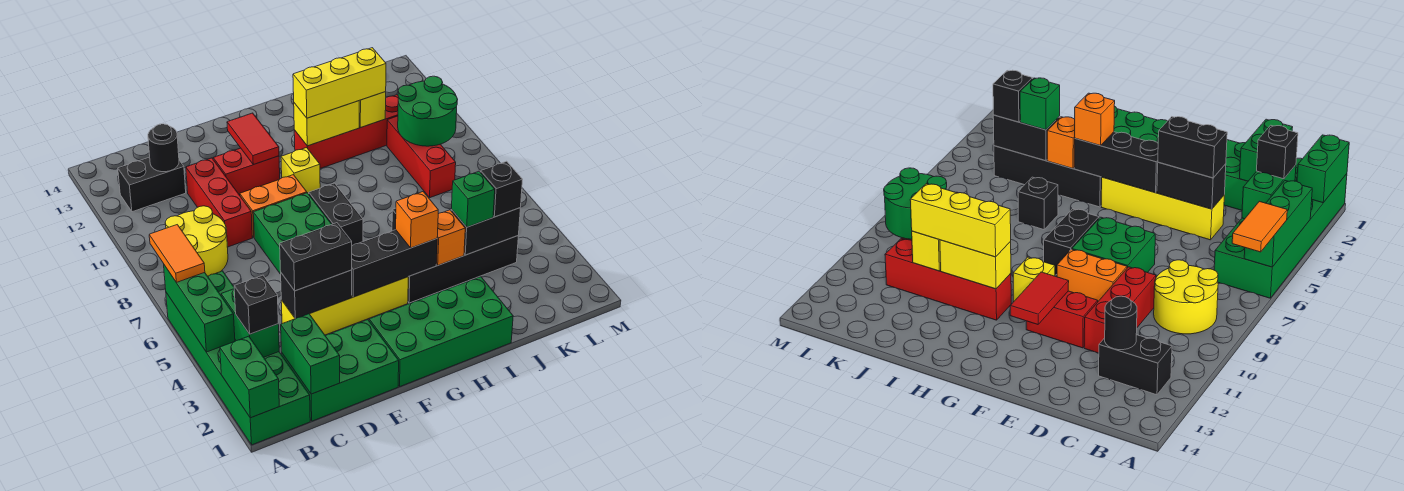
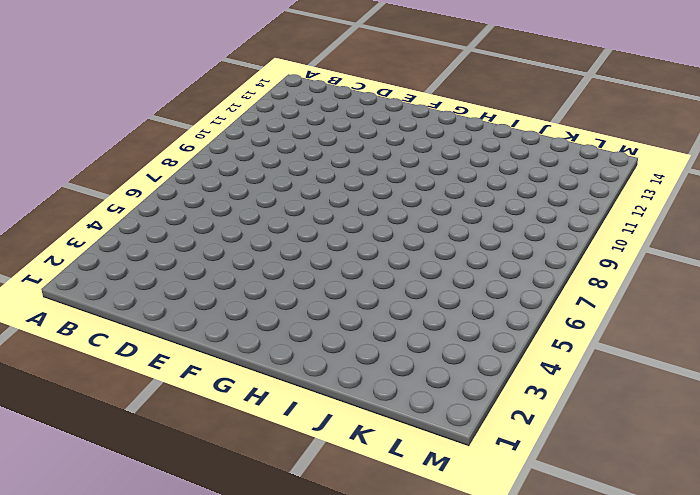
none -> green 2x6 brick [166,271,310,445]
none -> yellow 2x2 round brick [165,206,228,276]
none -> black 1x2 brick [118,157,186,212]
none -> green 2x3 brick [282,320,399,421]

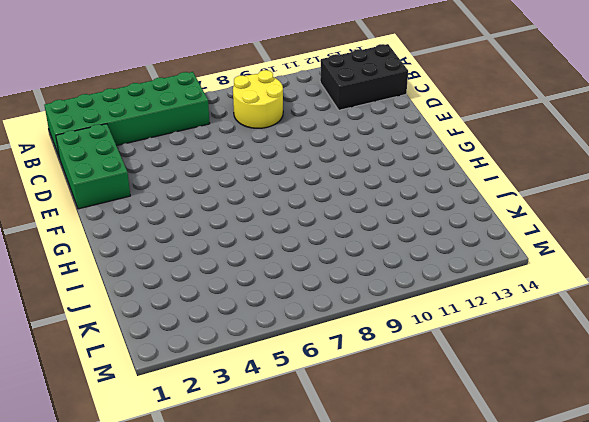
black 2x3 brick [320,44,408,110] -> black 1x2 brick [118,157,186,212]
none -> yellow 1x4 brick [281,277,408,335]
none -> red 1x3 brick [186,158,252,247]
none -> green 2x2 brick [253,193,332,274]
none -> orange 1x2 brick [240,175,307,237]

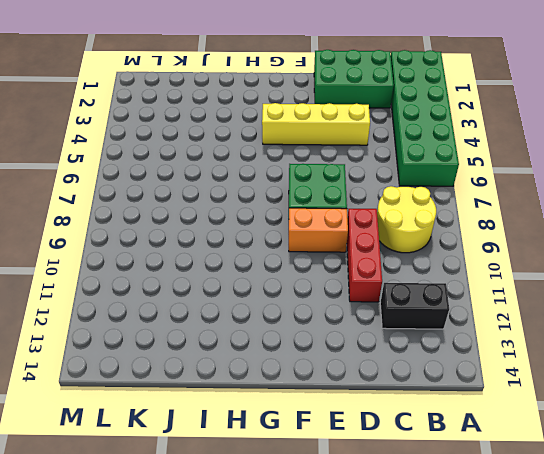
none -> red 1x2 brick [213,148,280,195]
none -> green 2x4 brick [369,277,513,386]
none -> black 1x2 brick [309,183,363,246]
none -> yellow 1x1 brick [281,148,320,194]

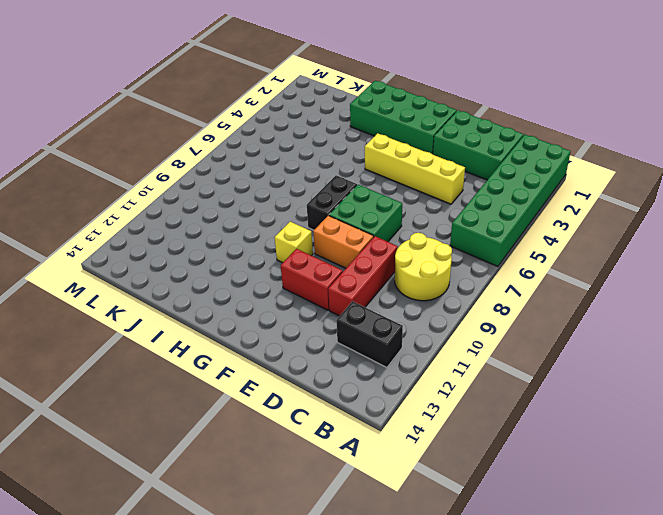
none -> black 1x4 brick [408,236,518,303]
none -> red 1x4 brick [294,95,398,169]
none -> black 1x1 brick [1018,177,1058,230]
none -> red 1x3 brick [387,116,456,198]

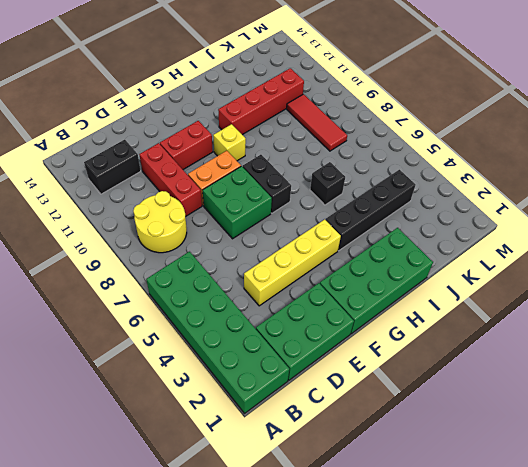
red 1x3 tile [287,94,347,151] -> red 1x3 brick [387,116,456,198]
none -> green 1x2 brick [220,336,279,418]
none -> green 1x3 brick [164,265,235,352]
none -> green 1x2 brick [221,289,279,357]
none -> green 1x2 brick [281,314,340,394]

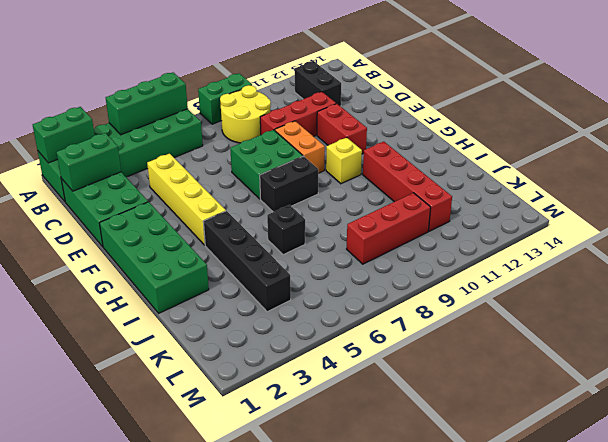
green 1x2 brick [198,73,252,124] -> green 1x2 brick moved to [221,289,279,357]
none -> black 1x1 round brick [148,124,179,172]
none -> black 1x2 brick [281,270,352,319]
none -> black 1x3 brick [352,230,437,297]
none -> red 1x2 tile [227,113,279,165]

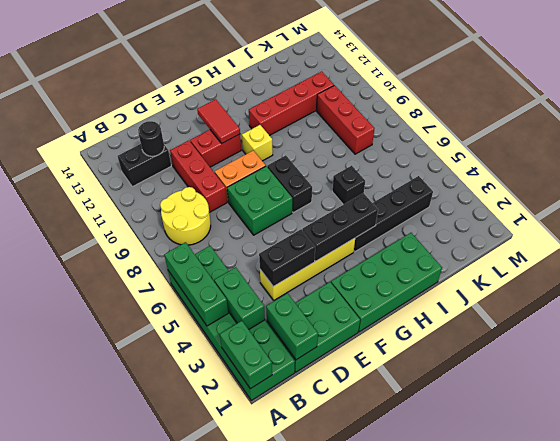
none -> yellow 1x2 brick [294,101,359,146]
none -> orange 1x1 brick [436,210,465,265]
none -> black 1x2 brick [451,208,520,255]
none -> yellow 1x1 brick [359,92,386,127]

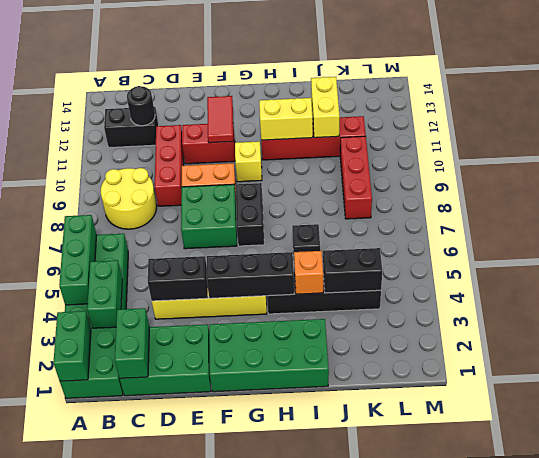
yellow 1x2 brick [311,77,340,138] -> yellow 1x1 brick [359,92,386,127]
none -> green 2x2 round brick [398,76,458,146]
none -> orange 1x2 tile [149,225,205,283]
none -> black 1x1 brick [234,275,278,334]
none -> black 1x2 brick [280,223,352,291]

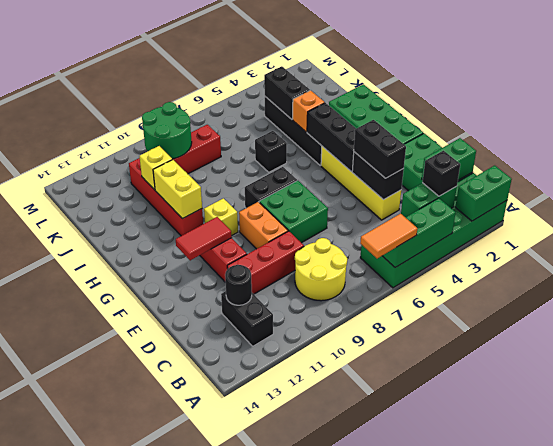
none -> orange 1x1 brick [396,192,438,248]
none -> yellow 1x3 brick [293,48,386,118]
none -> green 1x1 brick [452,171,495,227]
none -> black 1x1 brick [480,161,523,217]

